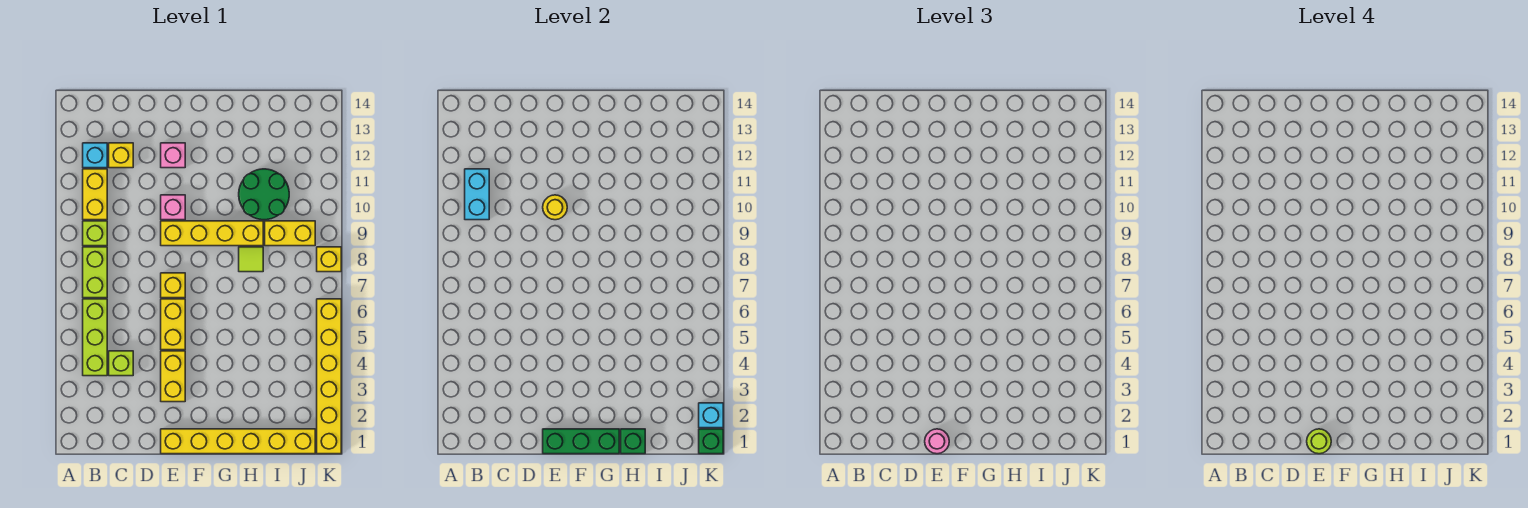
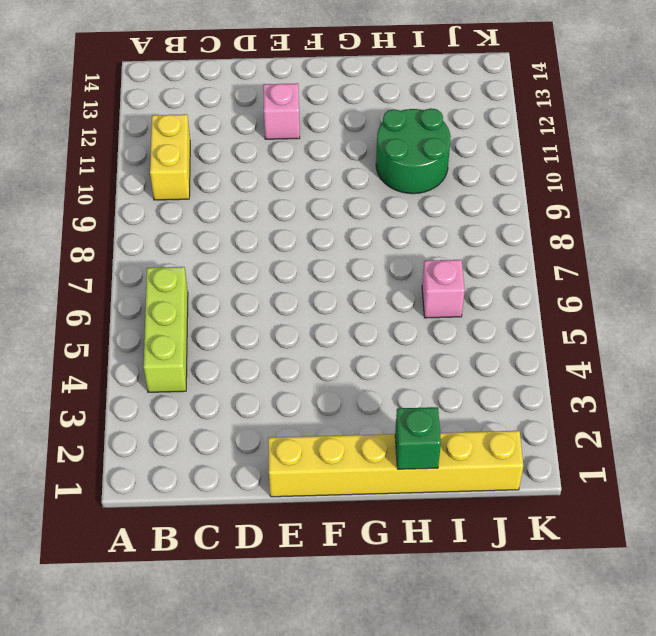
pink 1x1 brick [422,260,465,318] -> pink 1x1 brick moved to [161,195,185,220]
none -> lime 1x2 brick [83,247,107,298]
none -> lime 1x1 brick [83,221,107,246]
none -> cyan 1x1 brick [83,143,107,168]

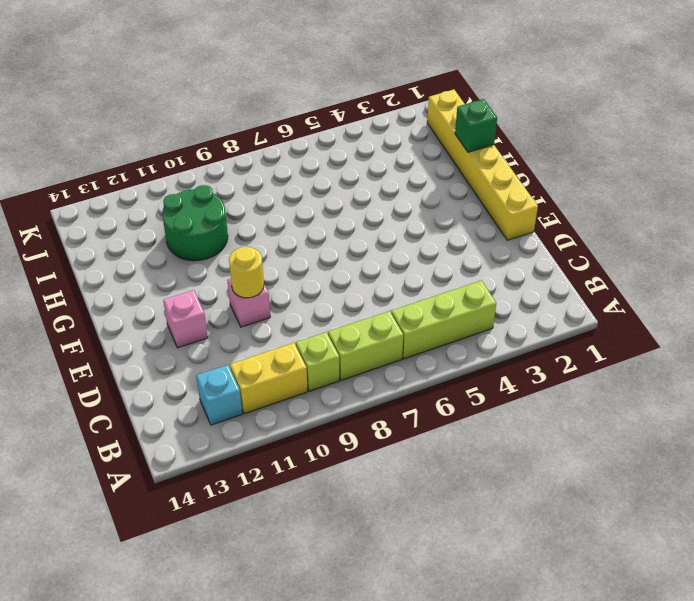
none -> lime 1x1 brick [109,351,133,376]
none -> yellow 1x1 brick [109,143,133,168]
none -> yellow 1x2 brick [161,351,185,402]

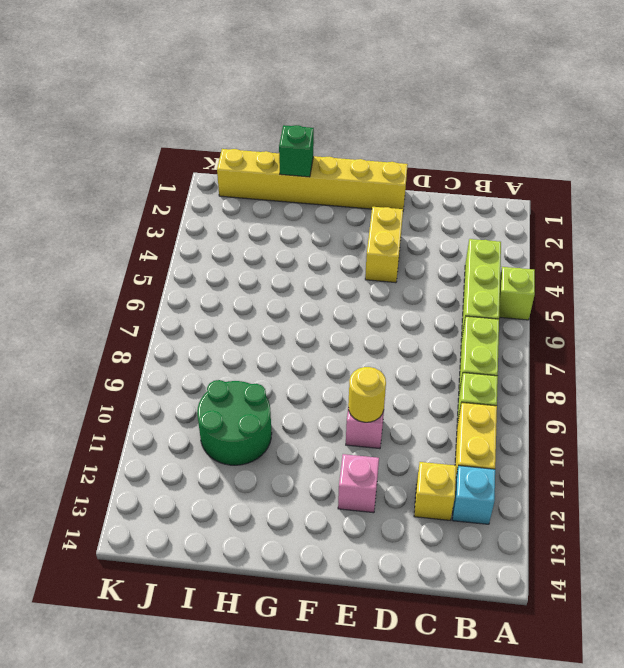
lime 1x1 brick [499,267,535,320] -> lime 1x1 brick moved to [109,351,133,376]
none -> yellow 1x2 brick [161,299,185,350]
none -> yellow 1x1 brick [161,273,185,298]
none -> yellow 1x4 brick [161,221,263,246]

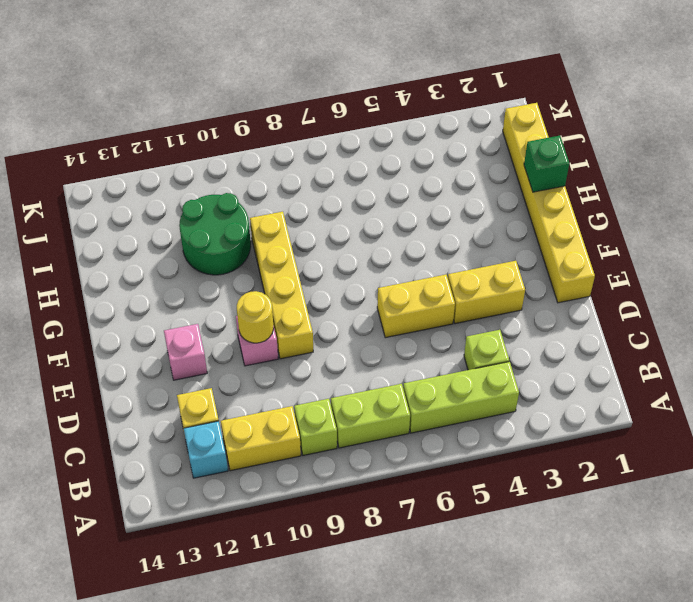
none -> yellow 1x1 brick [161,273,185,298]
none -> lime 1x1 tile [239,247,263,272]
none -> yellow 1x2 brick [265,221,315,246]

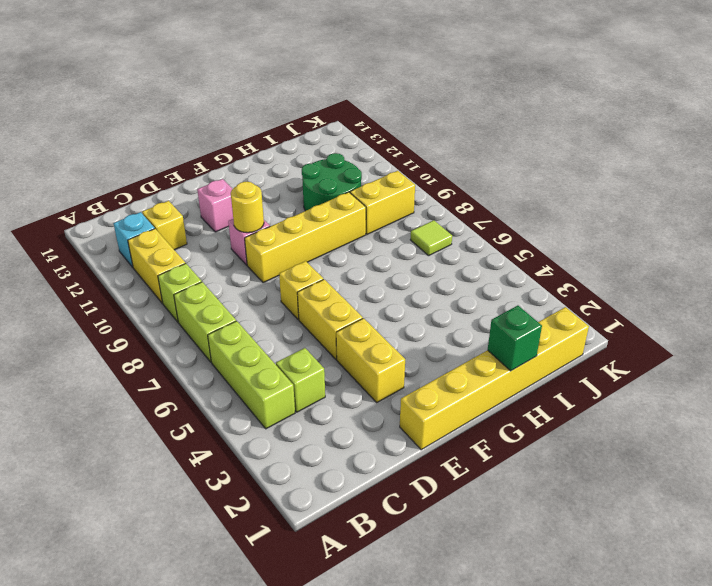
lime 1x1 tile [410,220,452,256] -> lime 1x1 tile moved to [239,247,263,272]
none -> yellow 1x6 brick [317,299,341,454]
none -> yellow 1x1 brick [317,247,341,272]
none -> cyan 1x2 brick [465,169,489,220]

